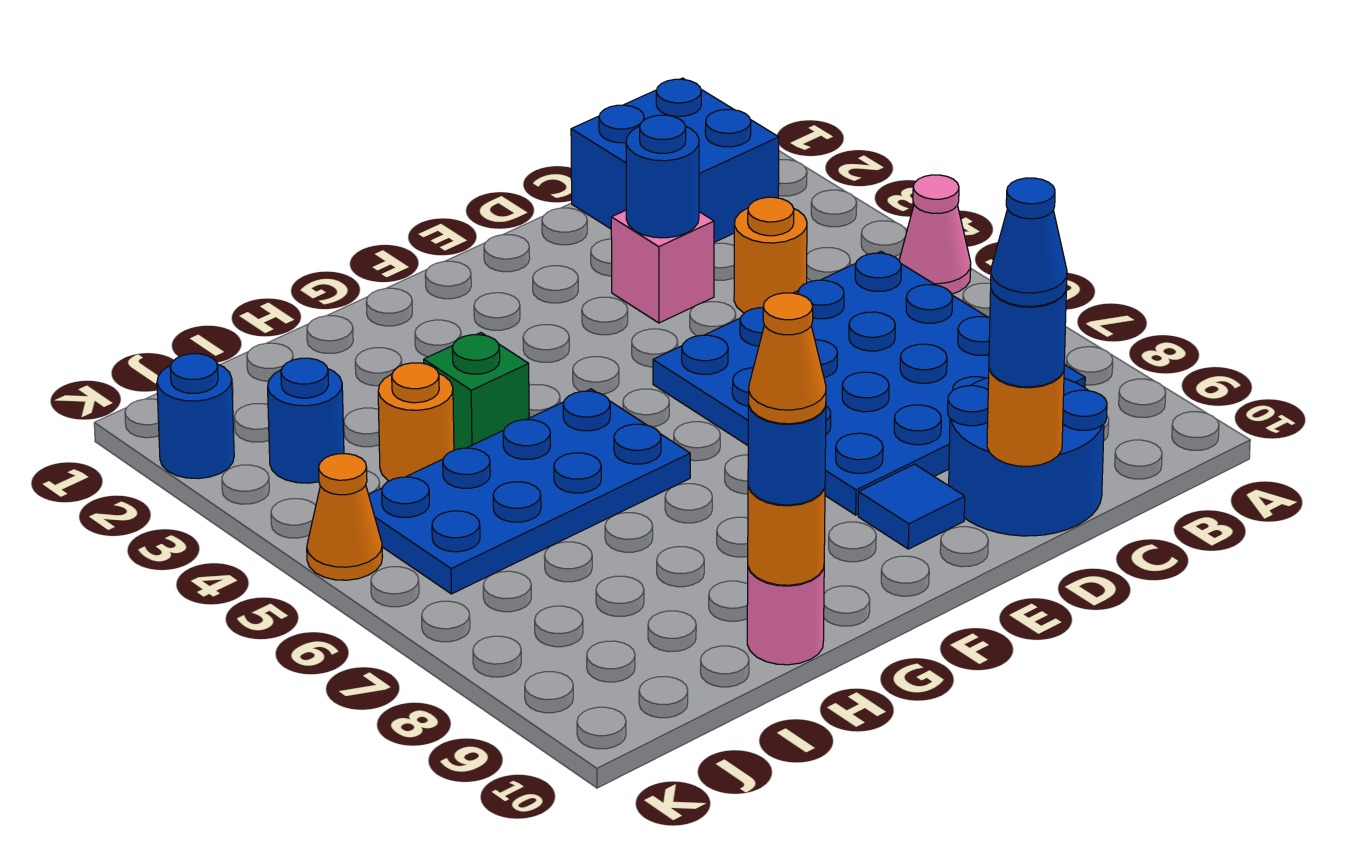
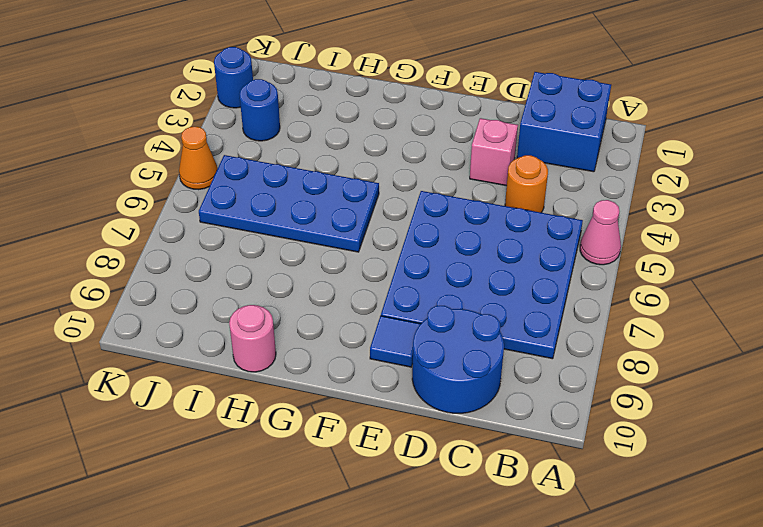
none -> green 1x1 brick [424,333,529,450]
none -> orange 1x1 round brick [378,363,454,481]
none -> blue 1x1 round brick [626,115,699,238]

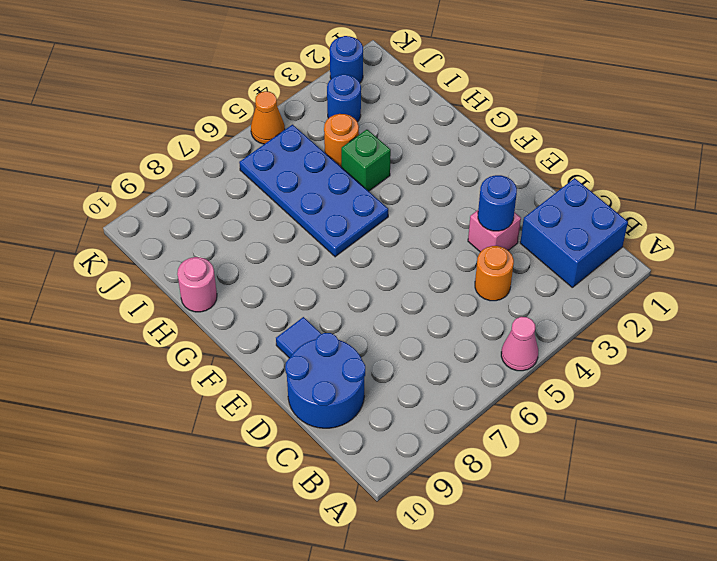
none -> blue 4x4 plate [653,252,1085,515]
none -> orange 1x1 round brick [987,369,1064,466]
none -> orange 1x1 round brick [748,486,825,585]

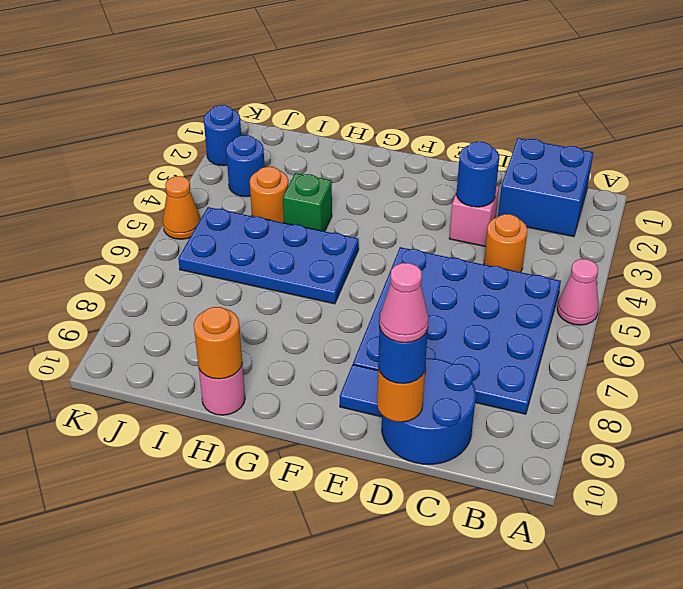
pink 1x1 cone [379,263,429,343] -> blue 1x1 cone [991,178,1067,307]
none -> blue 1x1 round brick [748,405,826,505]
none -> orange 1x1 cone [748,293,826,424]

